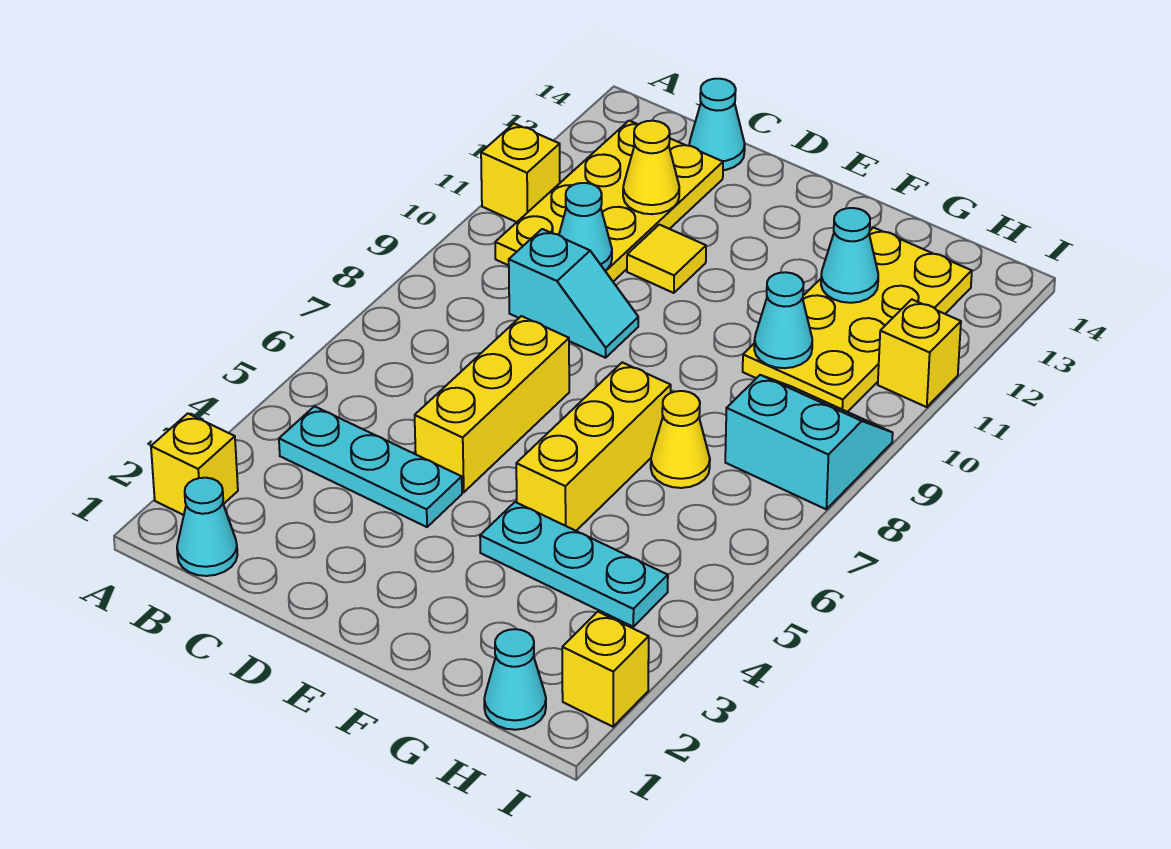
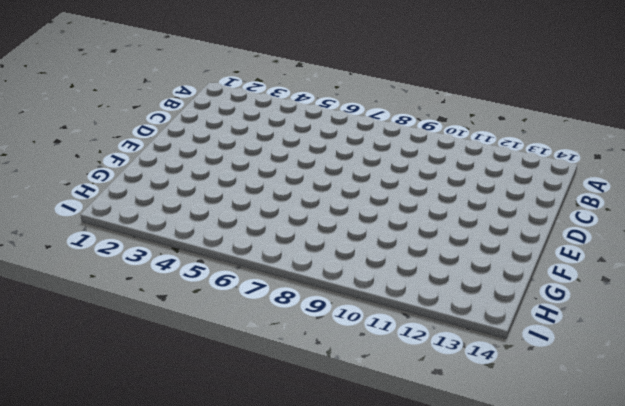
none -> yellow 1x1 brick [151,414,238,515]
none -> yellow 1x1 brick [481,124,560,222]
none -> cyan 1x1 cone [177,478,237,576]

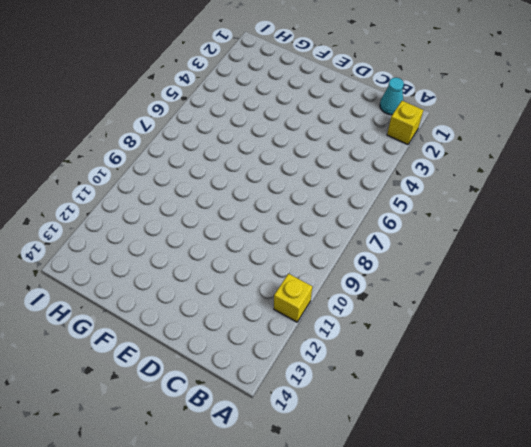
none -> cyan 1x3 plate [279,406,462,527]
none -> yellow 2x4 plate [495,121,723,281]
none -> cyan 1x2 slope [509,229,638,358]

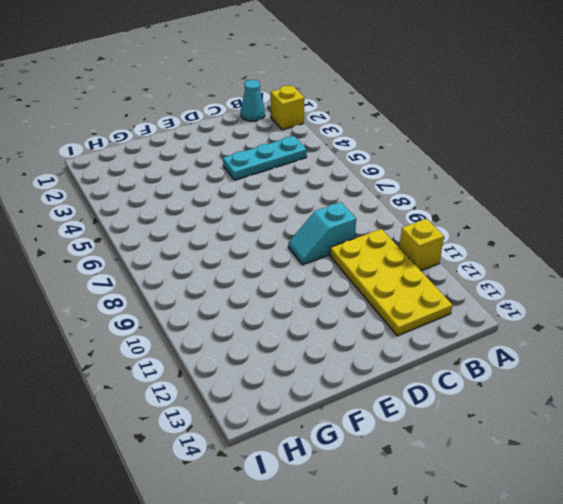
none -> cyan 1x1 cone [689,79,745,170]
none -> yellow 1x3 brick [415,316,569,492]
none -> yellow 1x1 tile [627,225,706,293]

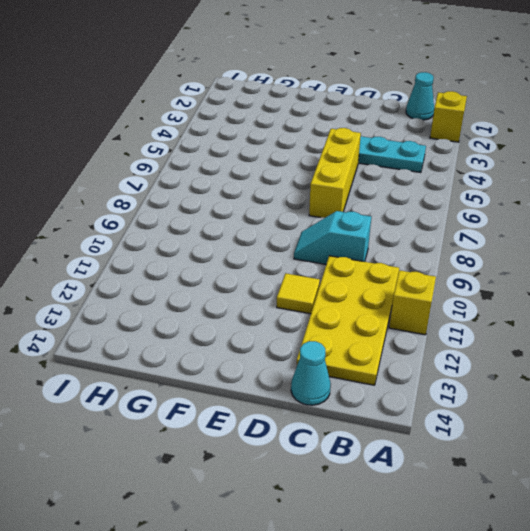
none -> cyan 1x3 plate [480,502,668,627]
none -> yellow 1x3 brick [516,362,671,531]
none -> yellow 1x1 cone [651,391,710,488]

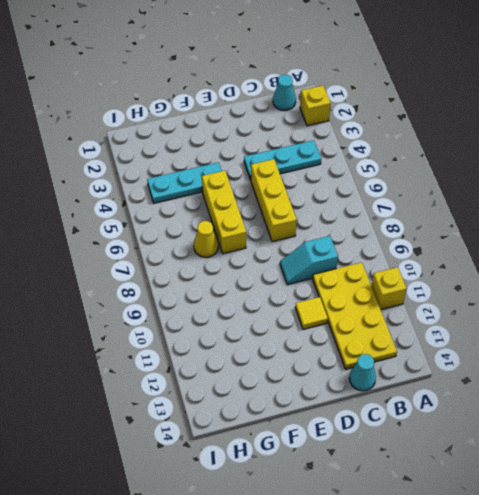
none -> yellow 2x4 plate [743,228,972,412]
none -> cyan 1x1 cone [484,629,546,730]
none -> cyan 2x2 slope [725,375,893,509]

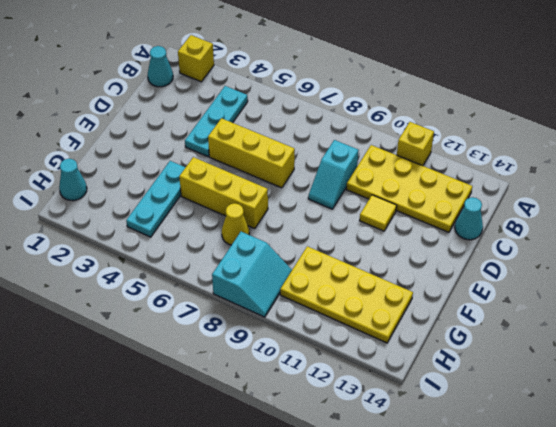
none -> yellow 1x1 brick [562,612,649,727]
none -> yellow 1x1 brick [878,299,961,407]
none -> cyan 1x1 cone [559,183,612,270]

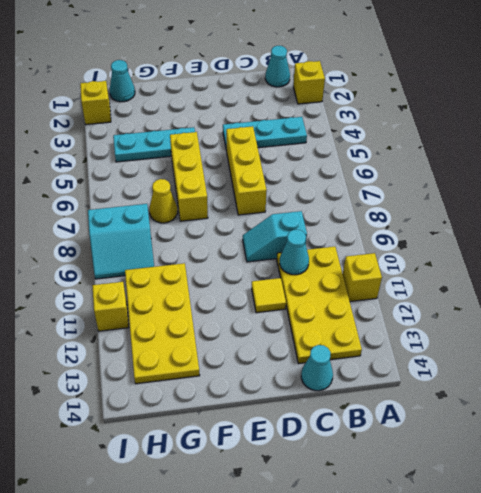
none -> yellow 1x1 cone [623,121,679,214]
none -> cyan 1x1 cone [754,272,812,368]
none -> cyan 1x1 cone [821,208,878,303]

